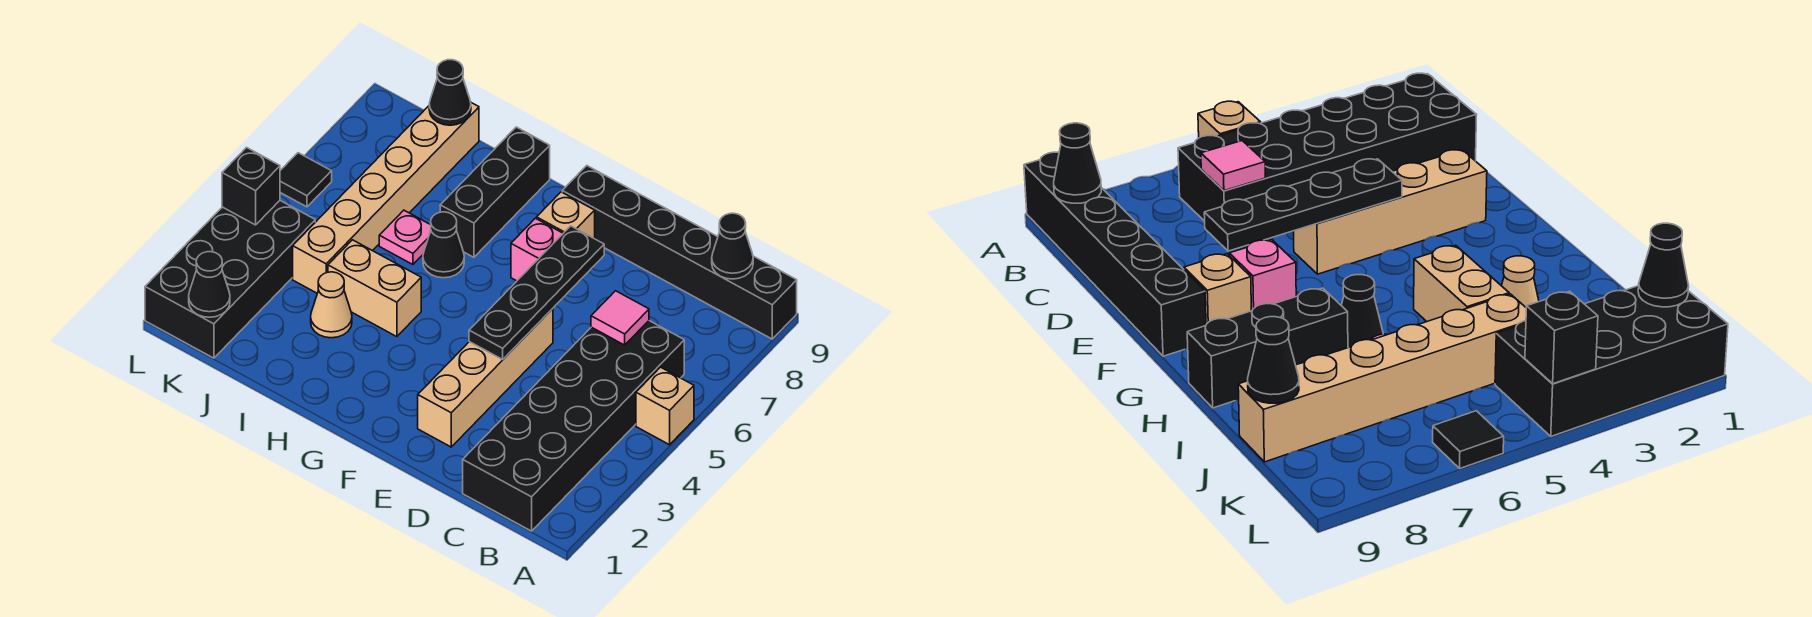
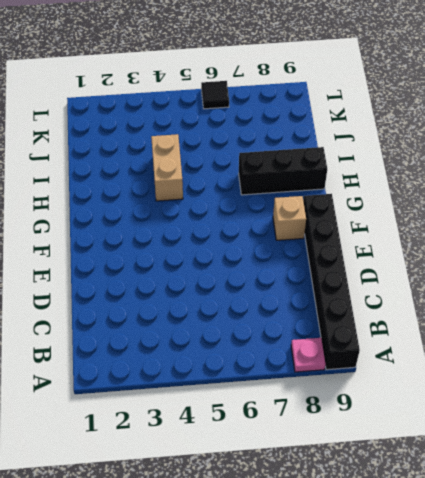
pink 1x1 plate [291,338,325,372] -> pink 1x1 plate moved to [379,210,431,265]
none -> tan 1x1 brick [636,367,694,445]
none -> black 2x6 brick [463,321,684,531]
none -> tan 1x4 brick [418,309,553,447]

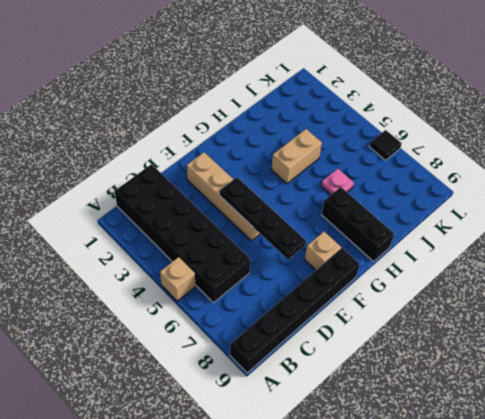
none -> pink 1x1 brick [511,218,563,281]
none -> black 1x1 cone [423,212,464,278]
none -> tan 1x1 cone [311,272,352,338]

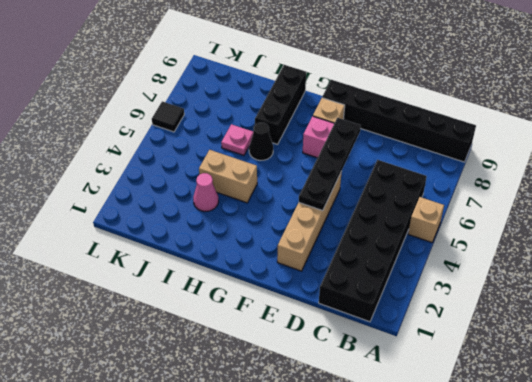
pink 1x1 cone [193,173,219,212] -> tan 1x1 cone [311,272,352,338]
none -> tan 1x6 brick [293,103,479,293]
none -> black 2x4 brick [145,201,315,358]
none -> black 1x1 cone [712,213,753,279]

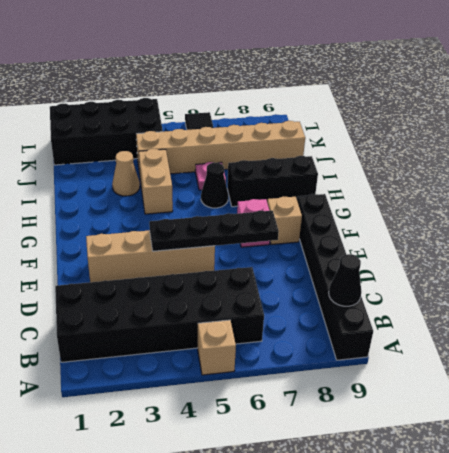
none -> pink 1x1 tile [591,291,649,345]
none -> black 1x1 cone [429,60,471,125]
none -> black 1x1 cone [189,252,230,317]

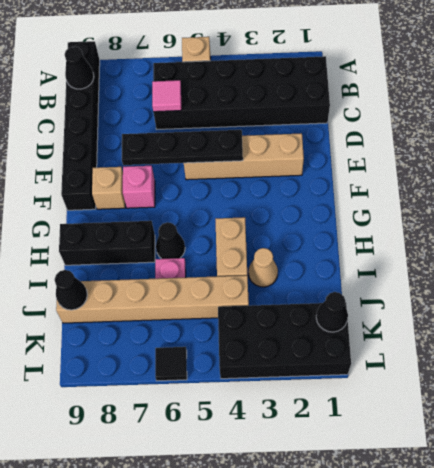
none -> black 1x1 brick [222,148,280,225]

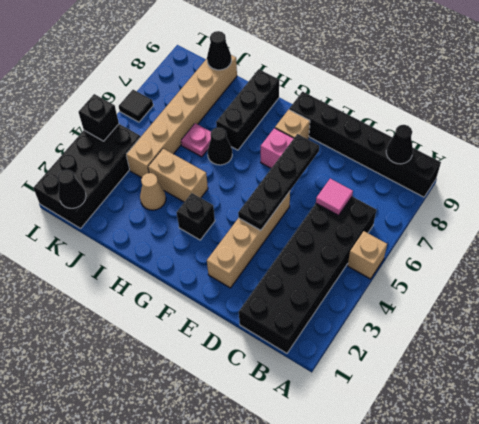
black 1x1 brick [177,193,215,240] -> none

